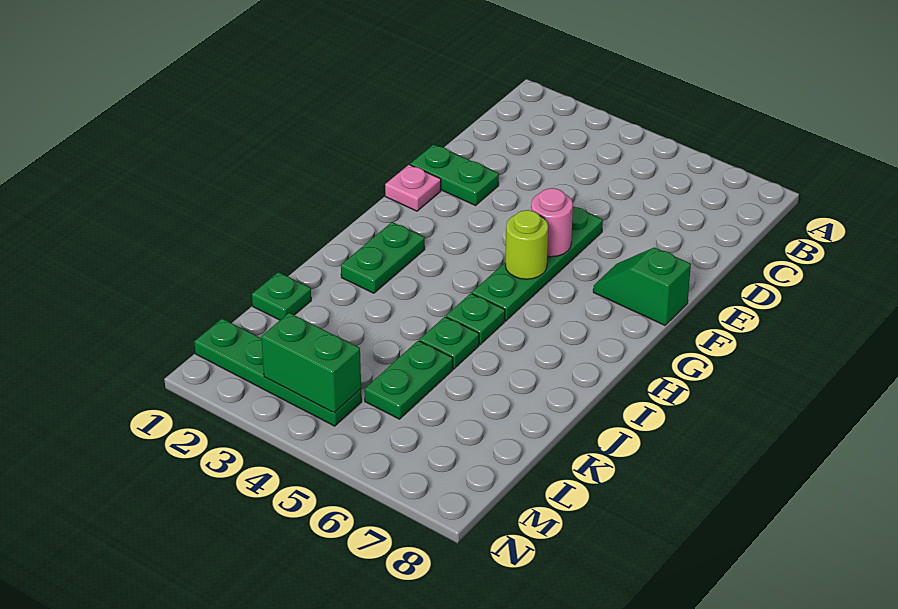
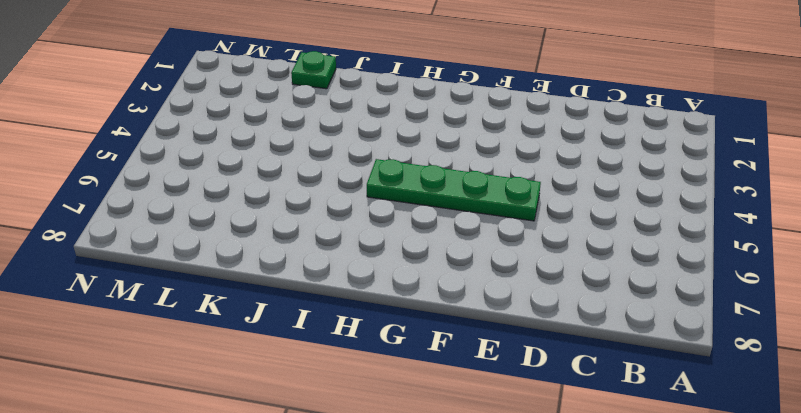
none -> green 1x2 plate [410,144,499,206]
none -> pink 1x1 plate [385,165,441,211]
none -> green 1x2 slope [593,247,691,325]

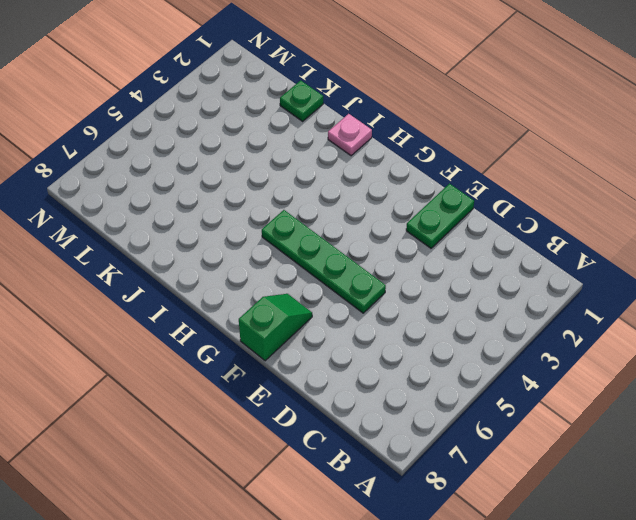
pink 1x1 plate [328,114,372,156] -> pink 1x1 plate moved to [385,165,441,211]
none -> green 1x2 plate [341,222,425,293]
none -> green 1x1 plate [446,293,505,345]
none -> green 1x1 plate [419,317,479,369]

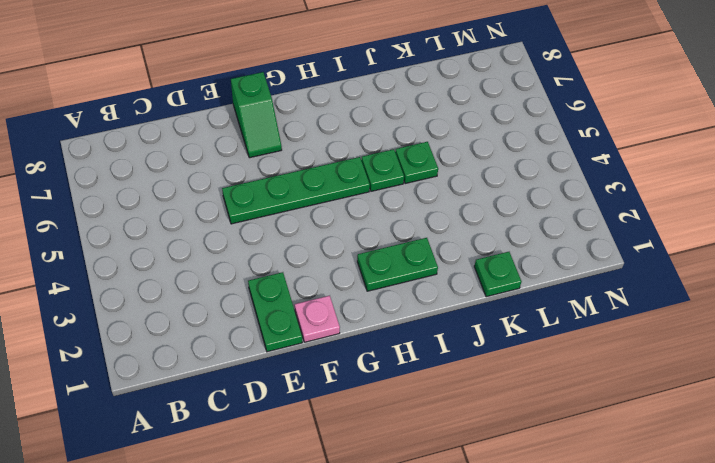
none -> green 1x2 plate [364,341,453,419]
none -> green 1x4 plate [194,319,362,426]
none -> pink 1x1 round brick [531,188,573,257]

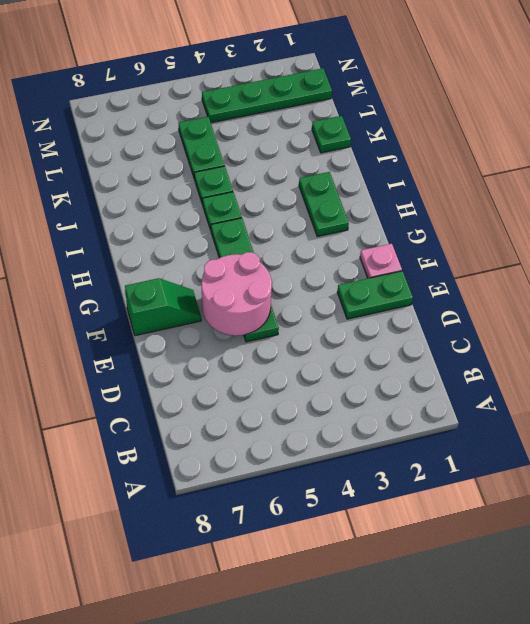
pink 2x2 round brick [202,252,272,336] -> pink 1x1 round brick [531,188,573,257]
none -> lime 1x1 round brick [505,210,548,279]
none -> green 1x2 brick [261,313,361,413]

